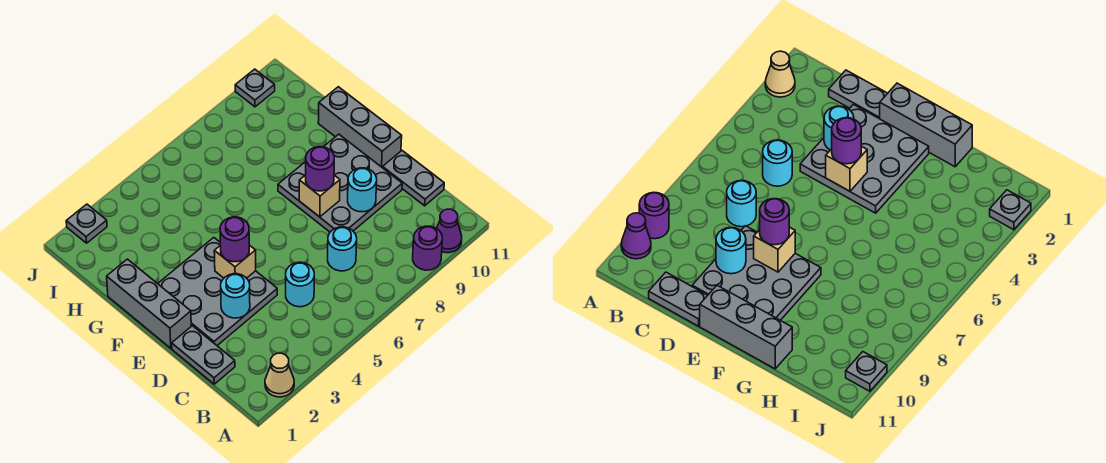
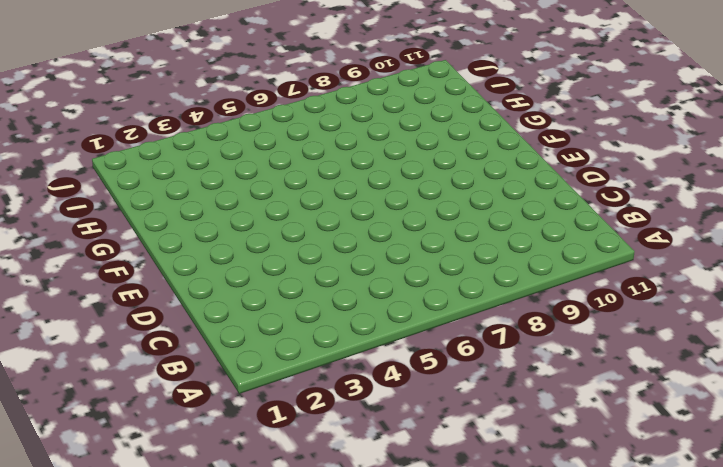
none -> tan 1x1 cone [265,353,294,397]
none -> purple 1x1 round brick [413,226,442,270]
none -> purple 1x1 cone [436,209,462,253]

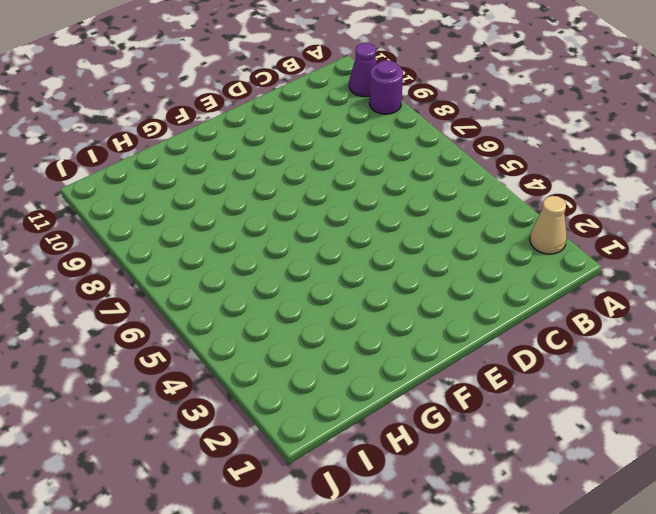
none -> grey 1x2 plate [172,326,235,384]
none -> cyan 1x1 round brick [286,262,314,307]
none -> cyan 1x1 round brick [328,227,357,271]

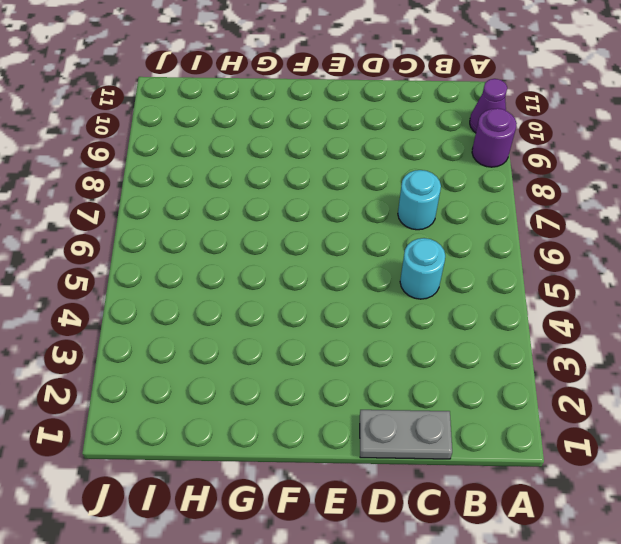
none -> tan 1x1 cone [265,353,294,397]
none -> grey 1x2 plate [383,151,444,206]
none -> grey 3x3 plate [158,238,277,345]

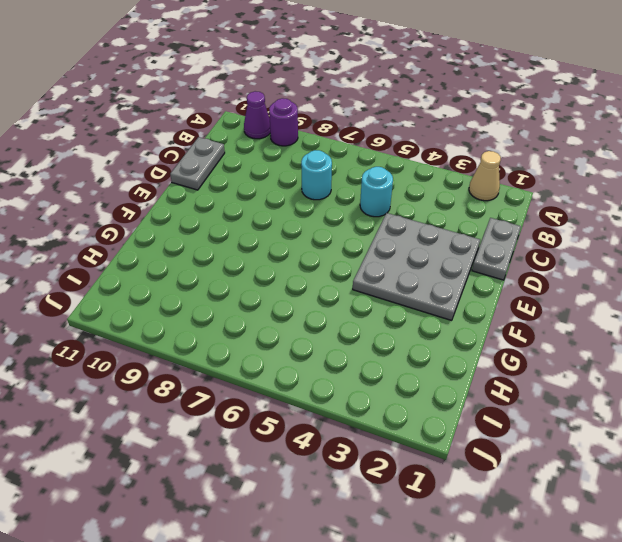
none -> grey 3x3 plate [278,134,402,232]
none -> grey 1x3 brick [107,259,191,348]
none -> grey 1x3 brick [318,87,402,168]

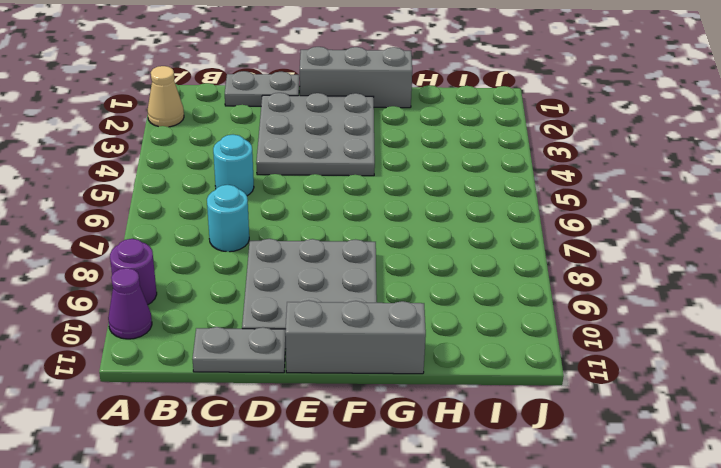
none -> grey 1x1 plate [66,204,107,243]
none -> grey 1x1 plate [235,69,275,107]
none -> cyan 1x1 round brick [221,274,250,318]

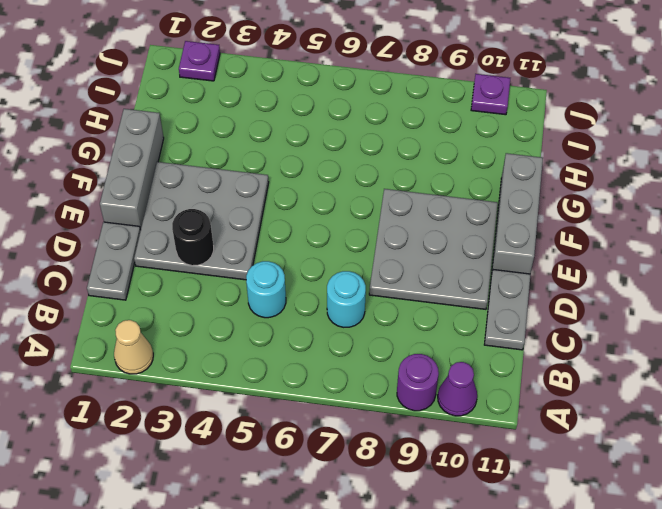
black 1x1 round brick [172,209,214,266] -> cyan 1x1 round brick [221,274,250,318]
purple 1x1 plate [179,41,220,81] -> grey 1x1 plate [66,204,107,243]
purple 1x1 plate [471,74,510,115] -> grey 1x1 plate [235,69,275,107]
none -> cyan 1x1 round brick [348,168,377,212]
none -> tan 1x1 brick [214,245,256,278]
none -> tan 1x1 brick [299,175,340,217]

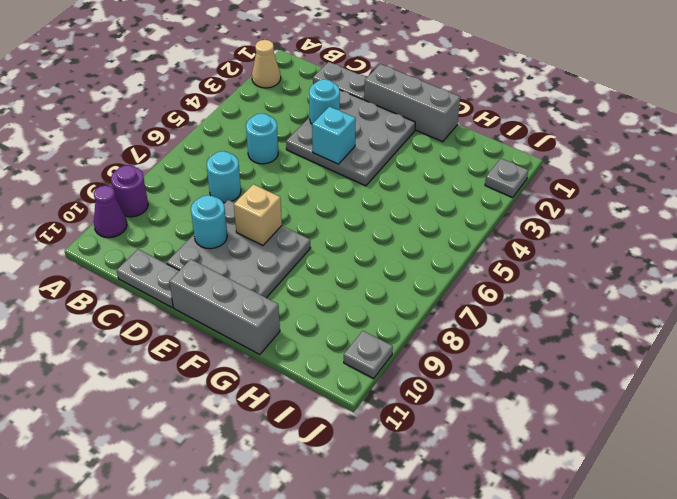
cyan 1x1 brick [312,107,356,164] -> tan 1x1 brick [214,245,256,278]
none -> purple 1x1 round brick [220,217,249,262]
none -> purple 1x1 round brick [306,147,334,191]

